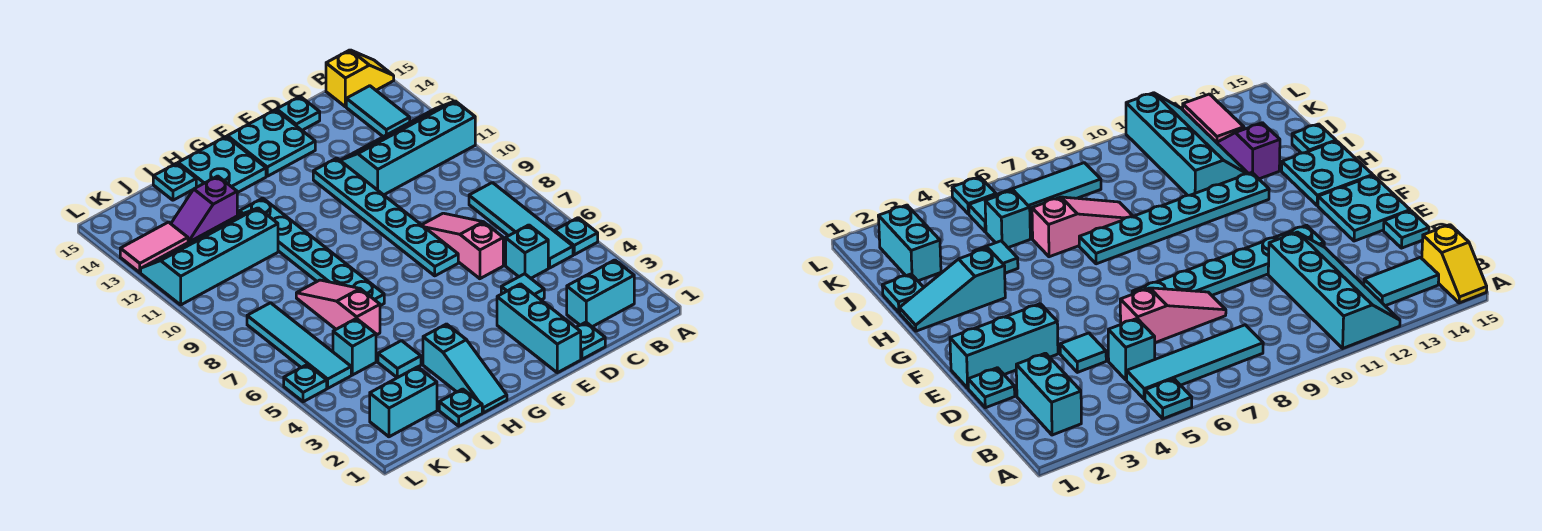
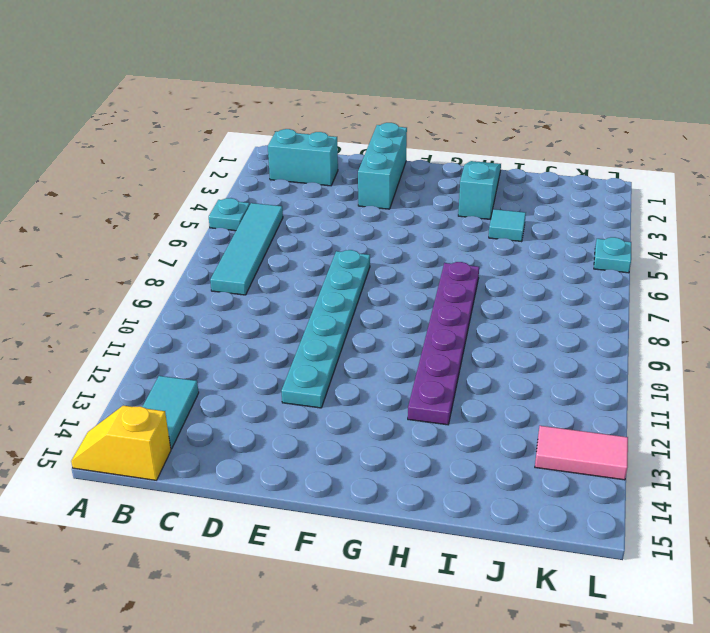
purple 1x6 plate [408,262,479,425] -> cyan 1x6 plate [239,198,384,306]
none -> cyan 2x4 slope [340,101,475,195]
none -> cyan 1x1 brick [506,225,548,278]
none -> cyan 1x1 plate [576,322,605,359]

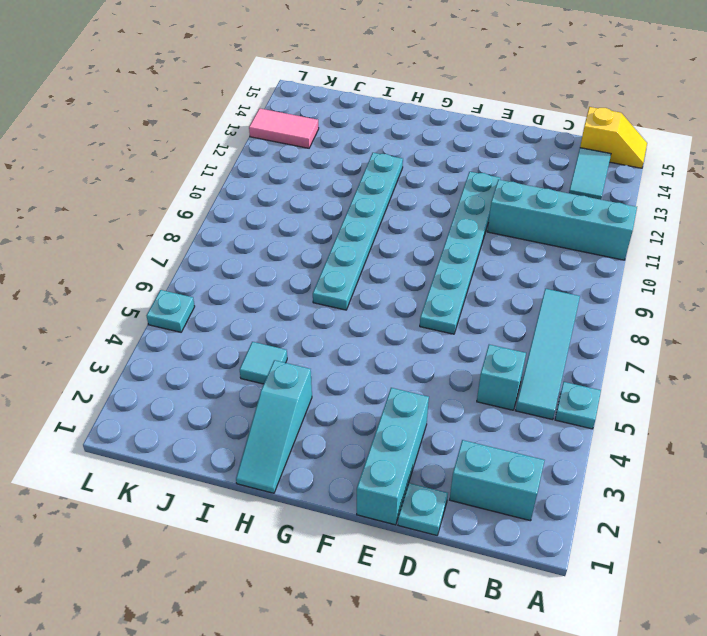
none -> cyan 1x1 tile [501,274,544,300]
none -> pink 1x3 slope [422,213,503,279]
none -> cyan 1x1 plate [277,96,320,130]

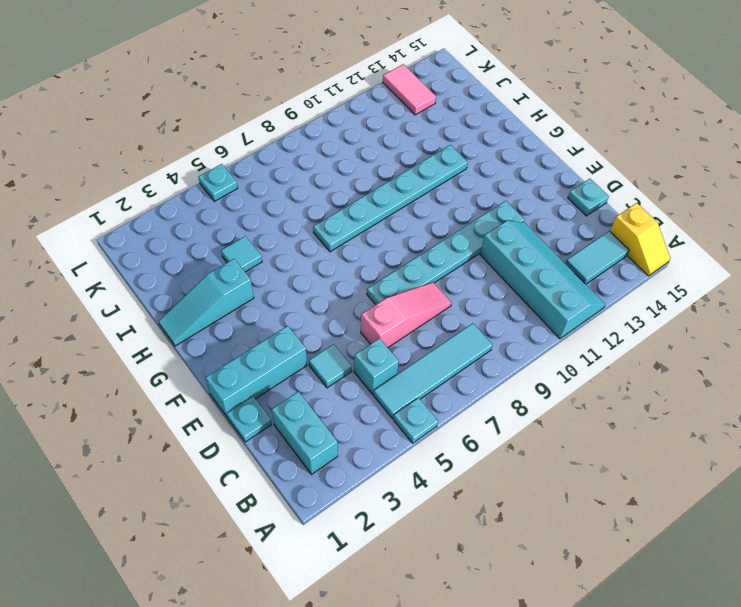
none -> cyan 2x2 plate [227,110,315,176]
none -> cyan 2x2 plate [178,137,266,193]
none -> cyan 1x1 plate [439,389,482,426]

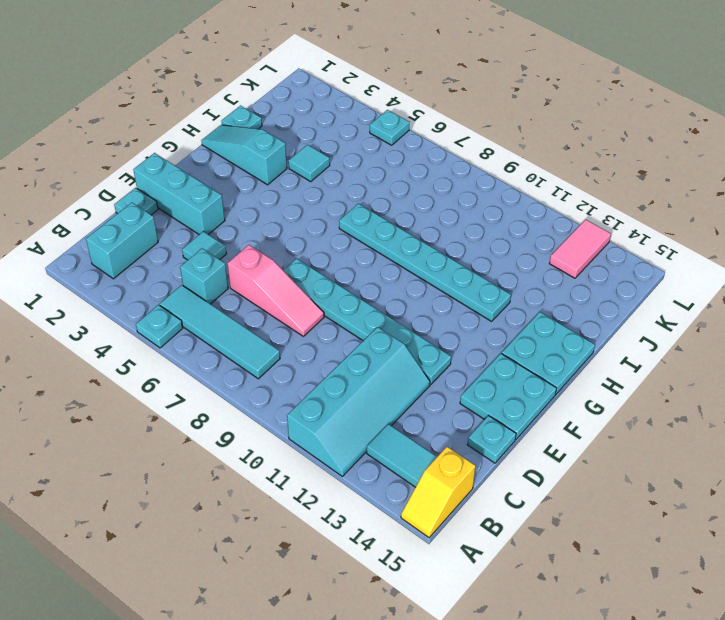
none -> pink 1x3 slope [296,280,380,335]
none -> cyan 2x4 slope [141,208,278,305]
none -> purple 1x2 slope [171,176,237,242]

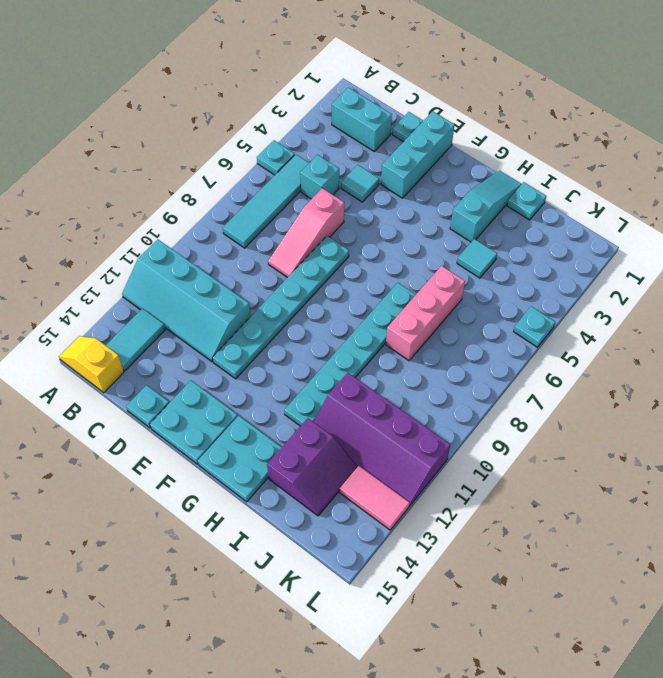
pink 1x3 brick [386,266,465,361] -> pink 1x3 slope [296,280,380,335]
purple 2x4 slope [314,373,450,506] -> cyan 2x4 slope [141,208,278,305]
purple 2x2 slope [267,418,357,516] -> purple 1x2 slope [171,176,237,242]
none -> cyan 1x1 plate [153,163,196,200]
none -> cyan 1x2 brick [370,367,437,437]
none -> cyan 1x1 brick [333,318,376,375]

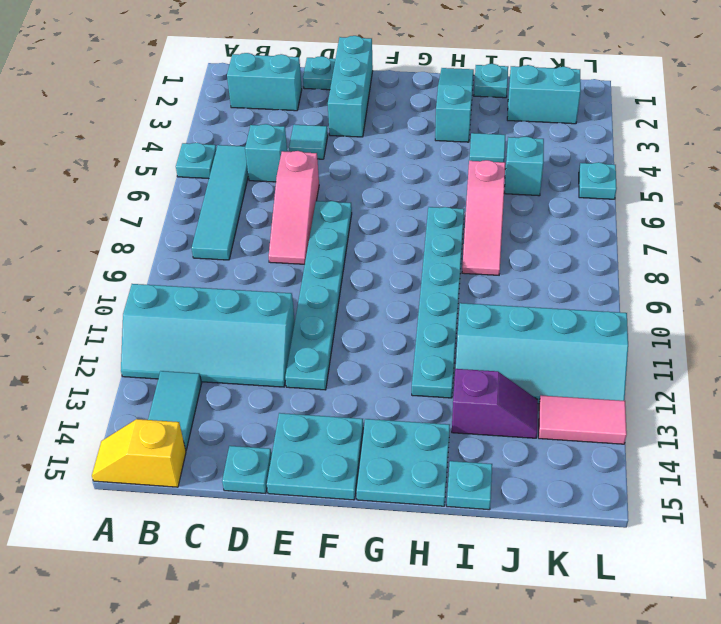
none -> cyan 1x4 tile [247,303,351,388]

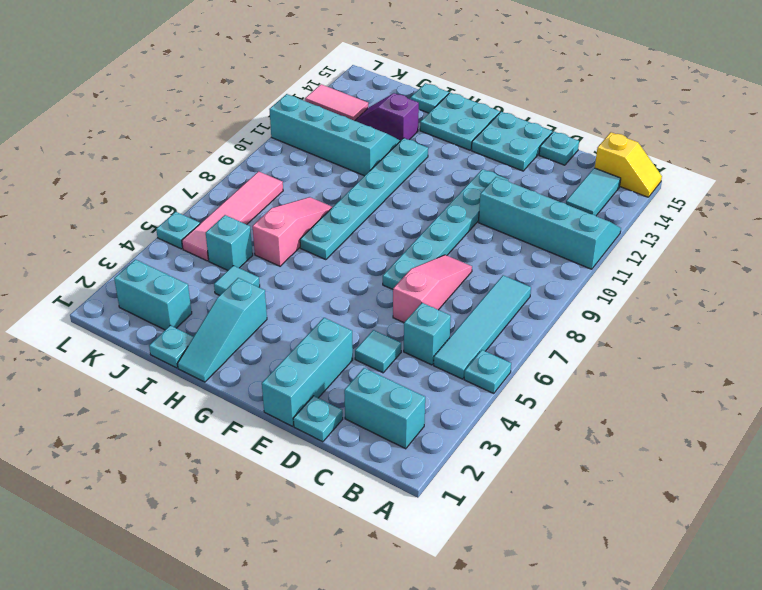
pink 1x4 tile [182,171,283,261] -> cyan 1x4 tile [247,303,351,388]

